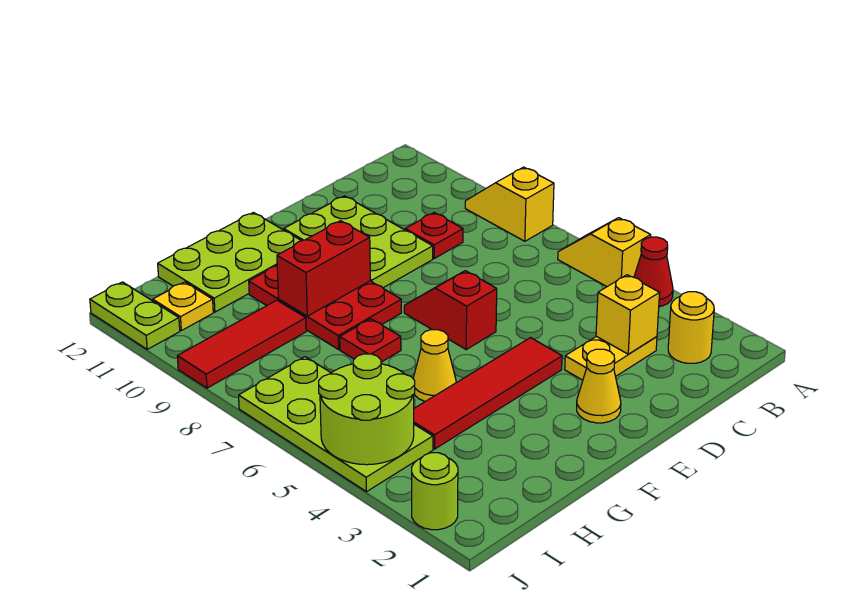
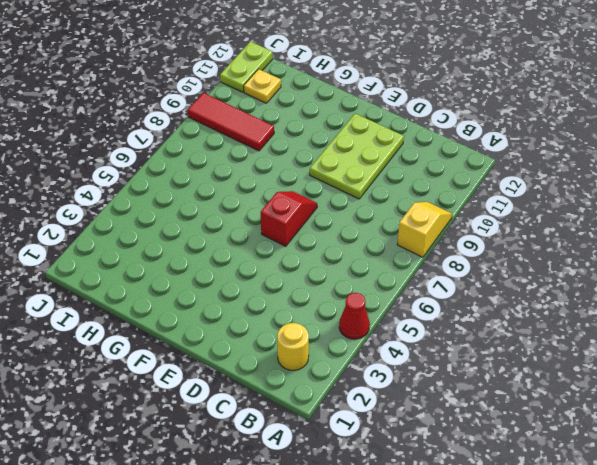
none -> yellow 1x2 slope [558,218,651,287]
none -> yellow 1x2 plate [565,336,657,380]
none -> red 1x1 plate [405,213,463,258]

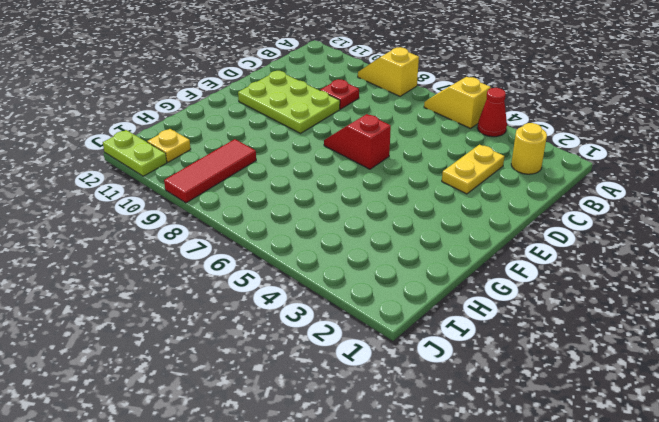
none -> yellow 1x1 cone [577,349,621,423]
none -> red 1x4 tile [414,338,562,449]
none -> red 2x3 plate [249,266,401,349]

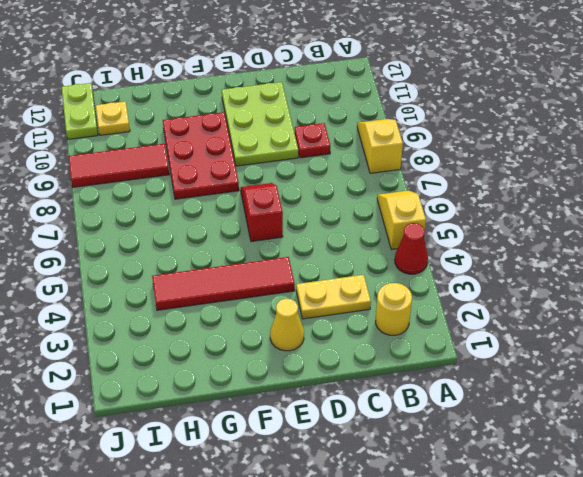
none -> lime 2x3 plate [158,213,301,312]
none -> yellow 1x1 cone [413,330,456,401]
none -> red 1x1 plate [340,319,401,362]

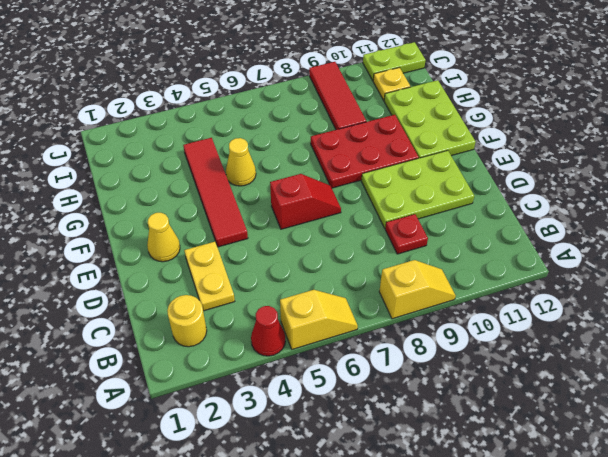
none -> red 1x1 plate [340,319,401,362]
none -> lime 2x4 plate [239,357,433,492]
none -> lime 1x1 round brick [412,453,458,530]

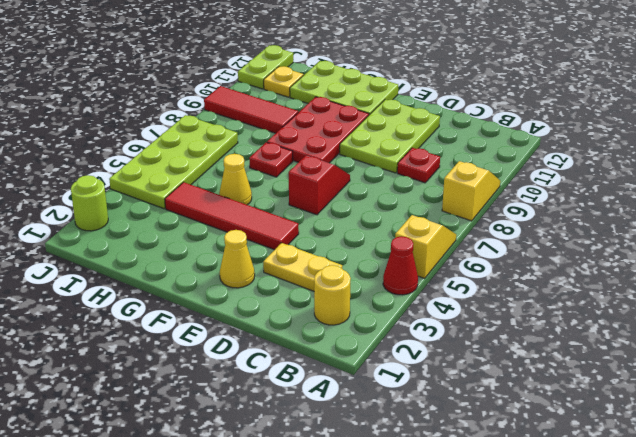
none -> yellow 1x1 brick [596,275,660,354]
none -> red 1x2 brick [277,221,370,316]
none -> lime 2x2 round brick [319,354,415,465]

